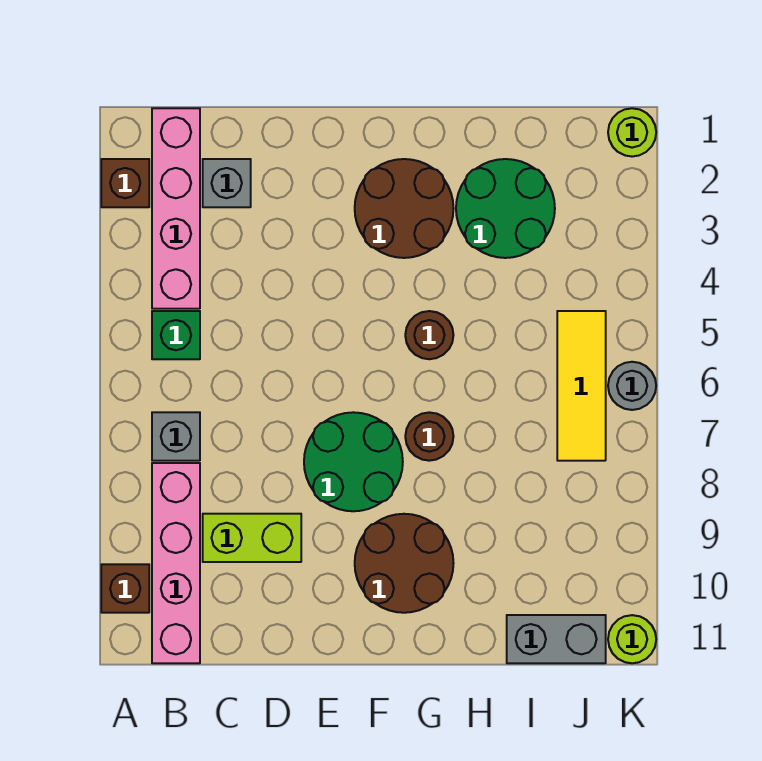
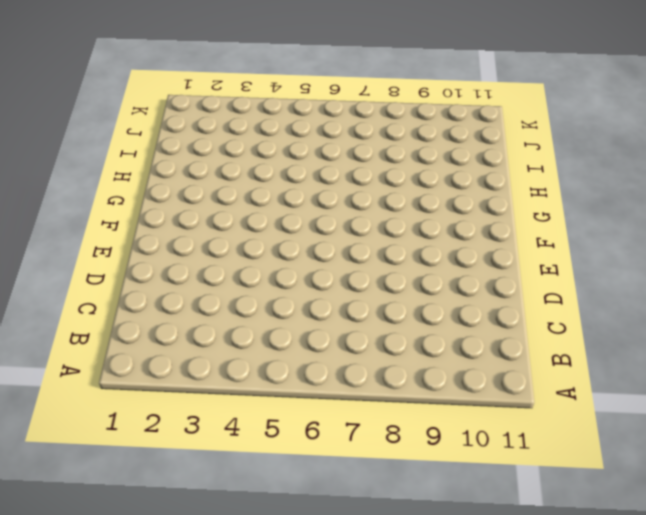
none -> brown 1x1 brick [101,159,149,207]
none -> brown 1x1 brick [101,564,149,613]
none -> pink 1x4 brick [152,108,200,309]

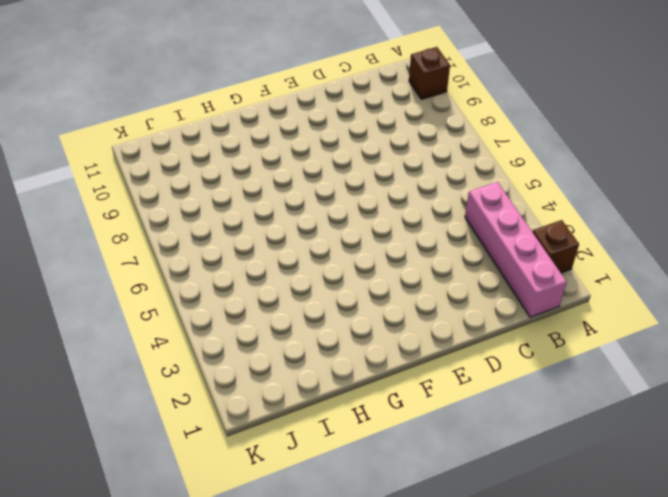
none -> green 1x1 brick [152,311,200,359]
none -> grey 1x1 brick [152,412,200,461]
none -> pink 1x4 brick [152,463,200,663]

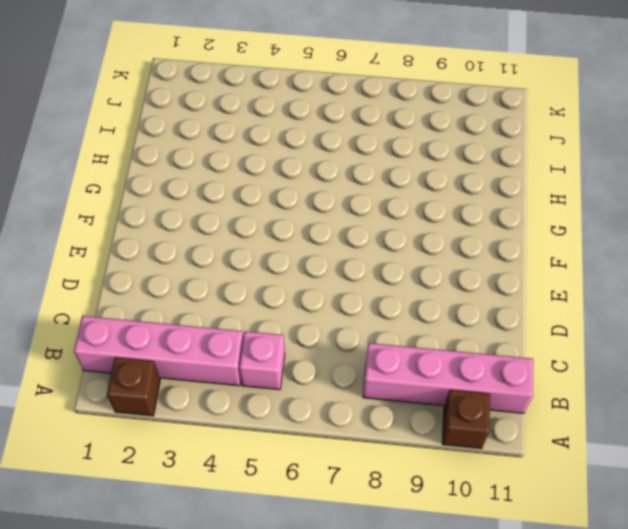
pink 1x1 brick [239,331,285,390] -> green 1x1 brick [152,311,200,359]
none -> grey 1x1 brick [152,412,200,461]
none -> grey 1x1 brick [203,159,251,207]
none -> lime 1x2 brick [203,514,301,562]

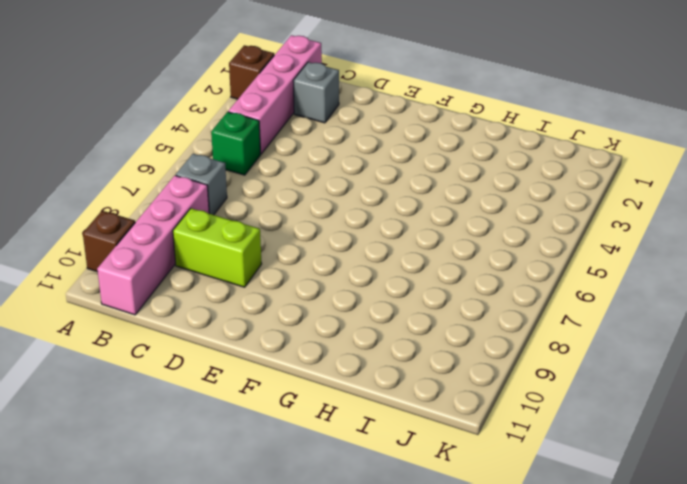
none -> green 2x2 round brick [304,412,403,511]
none -> brown 2x2 round brick [355,159,454,258]
none -> brown 2x2 round brick [355,514,454,613]

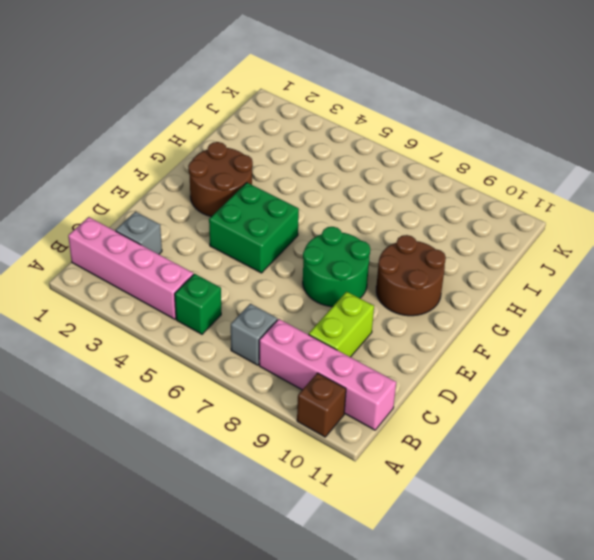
green 2x2 brick [209,183,299,273] -> none
none -> brown 1x1 brick [101,159,149,207]
none -> brown 1x1 round brick [405,311,453,359]
none -> brown 1x1 round brick [405,412,453,461]

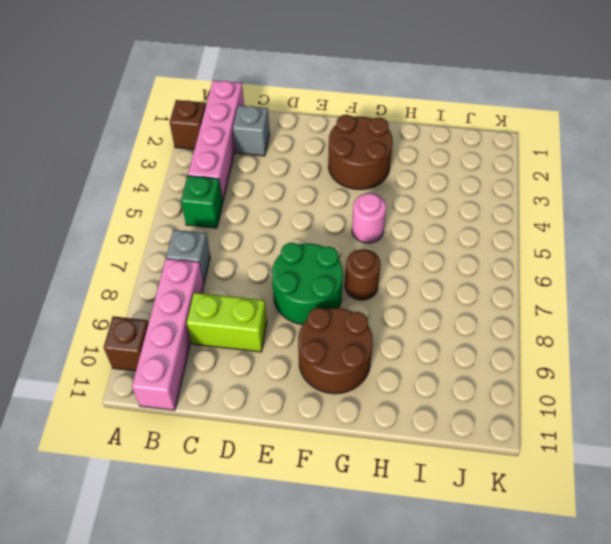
pink 1x1 round brick [352,193,386,243] -> brown 1x1 round brick [405,311,453,359]
none -> green 2x2 round brick [456,159,555,258]
none -> grey 1x2 brick [507,615,606,663]
none -> yellow 1x3 tile [557,311,606,461]

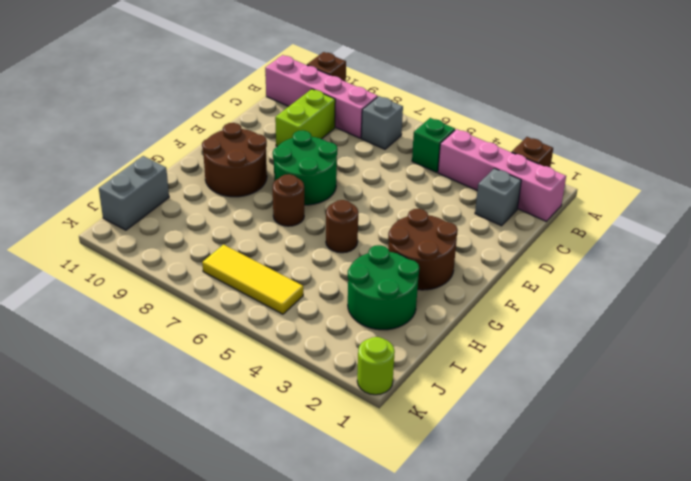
none -> grey 1x1 round brick [608,362,656,410]
none -> lime 1x1 round brick [608,615,656,663]

